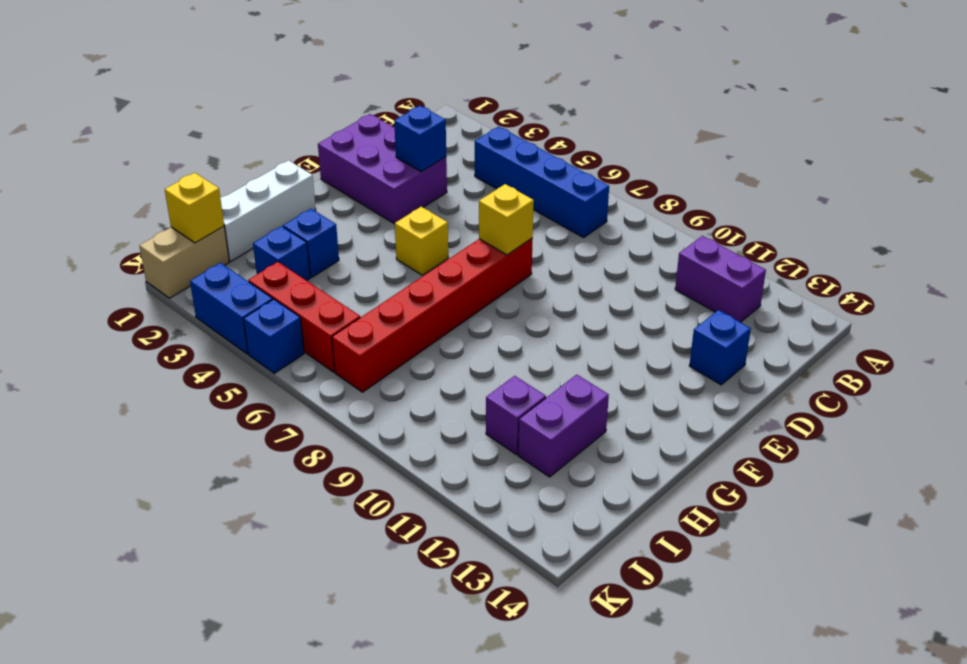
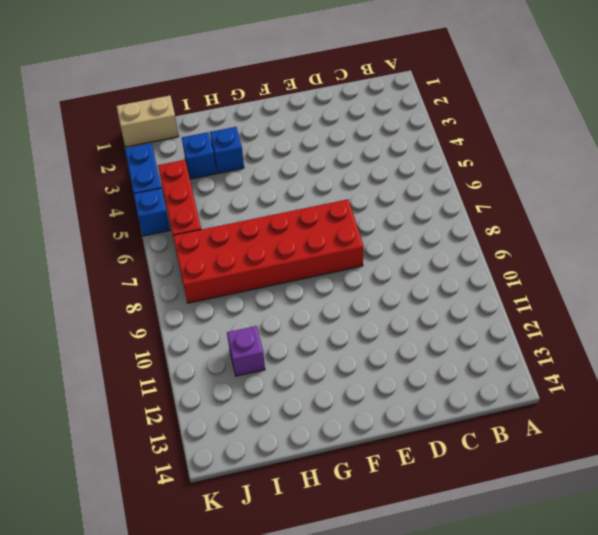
red 2x6 brick [173,199,364,303] -> red 1x6 brick [332,238,533,392]
none -> blue 1x4 brick [475,126,609,238]
none -> purple 1x2 brick [675,236,766,322]
none -> purple 2x3 brick [318,114,447,224]

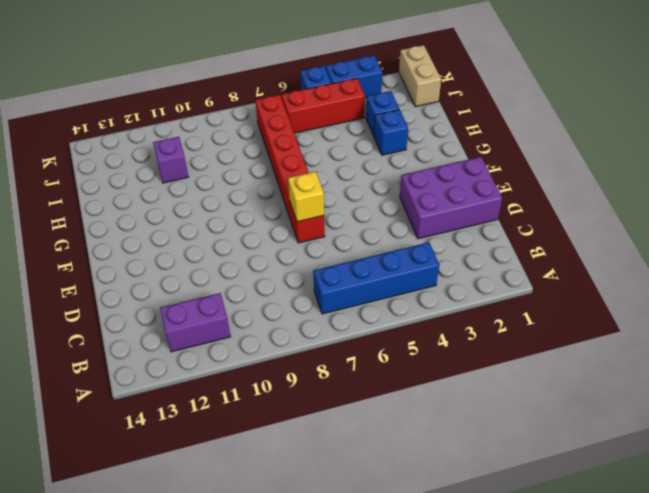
none -> blue 1x1 brick [689,310,751,385]
none -> yellow 1x1 brick [395,207,448,275]
none -> white 1x3 brick [220,160,316,261]

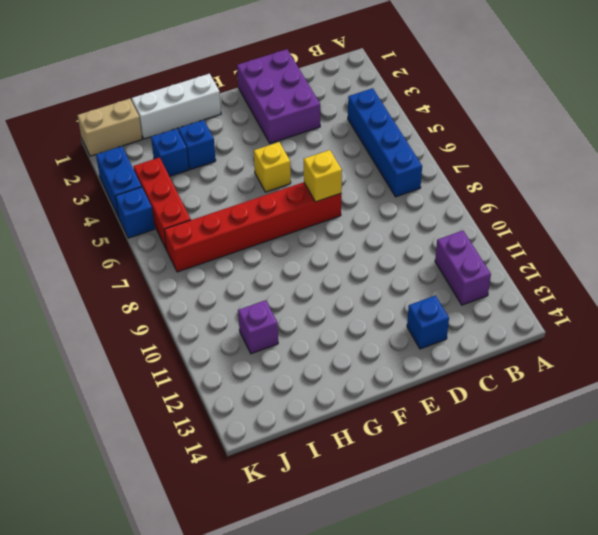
none -> purple 1x2 brick [518,375,609,477]
none -> blue 1x1 brick [394,106,446,172]
none -> yellow 1x1 brick [165,173,224,243]

